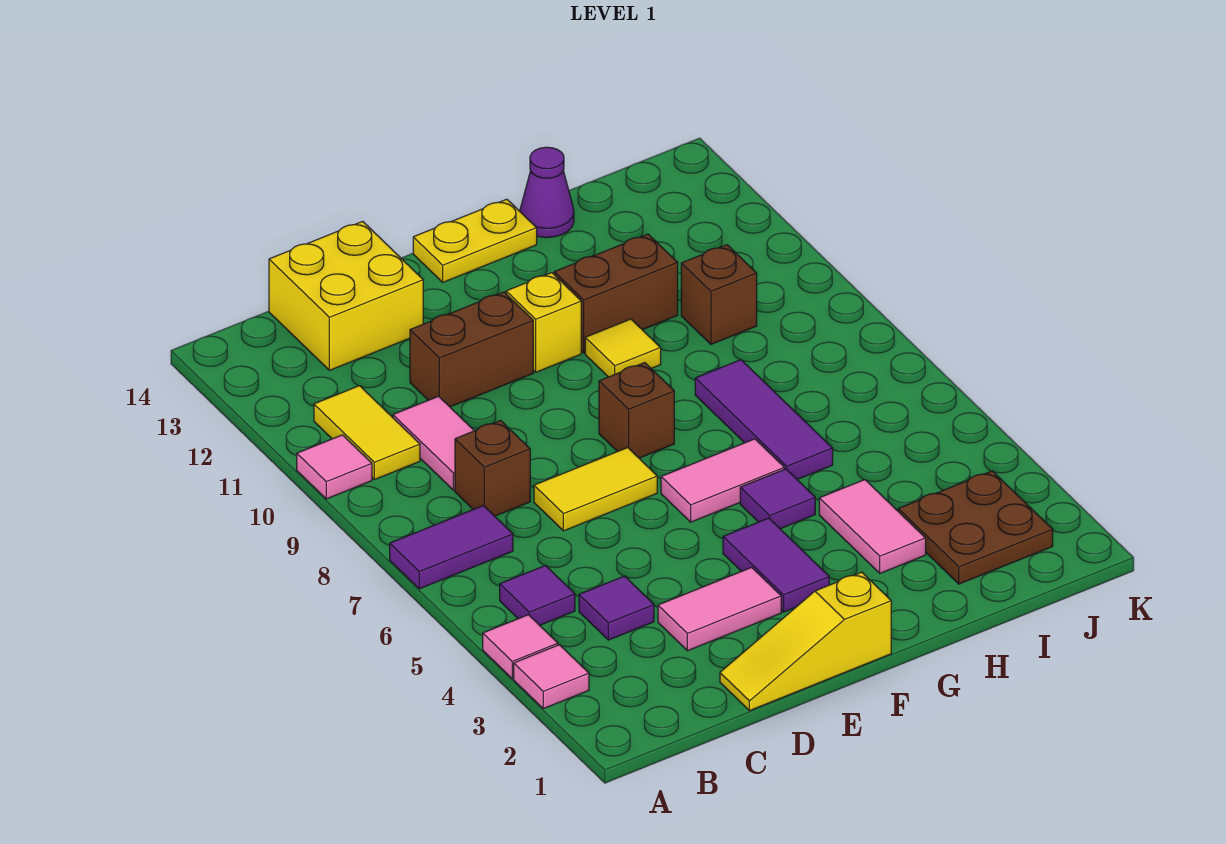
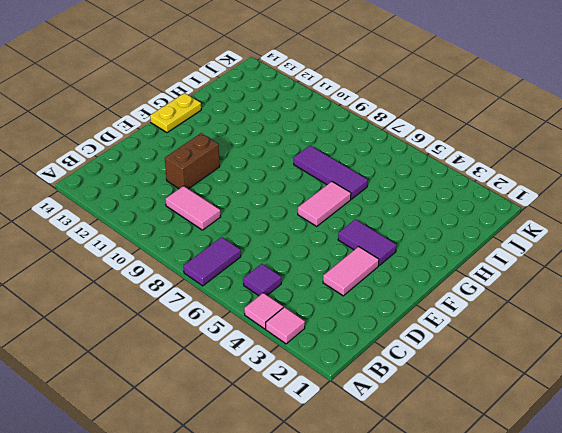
none -> pink 1x1 tile [297,435,372,499]
none -> yellow 1x2 tile [314,386,420,480]
none -> purple 1x1 tile [579,576,654,640]

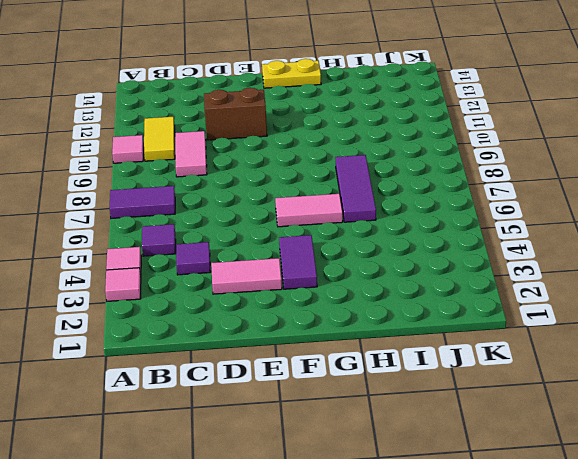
none -> brown 1x1 brick [455,421,530,516]
none -> yellow 2x2 brick [269,221,423,370]
none -> yellow 1x3 slope [720,572,891,711]

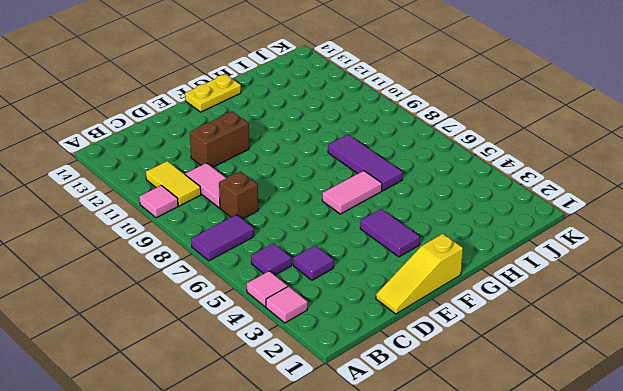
none -> yellow 2x2 brick [269,221,423,370]
none -> pink 1x2 tile [658,567,781,651]
none -> yellow 1x2 tile [534,448,657,531]

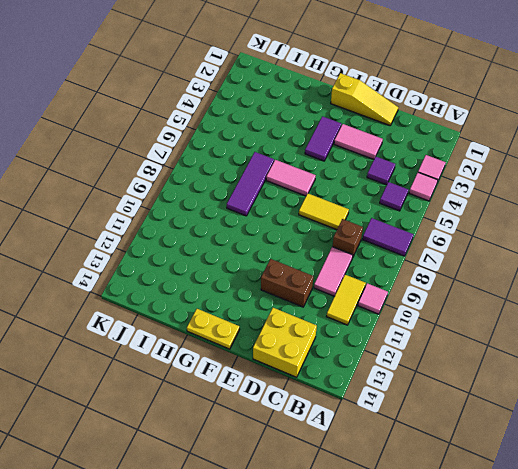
none -> brown 1x1 brick [599,363,674,458]
none -> yellow 1x1 brick [506,273,581,372]
none -> purple 1x1 tile [740,469,815,529]

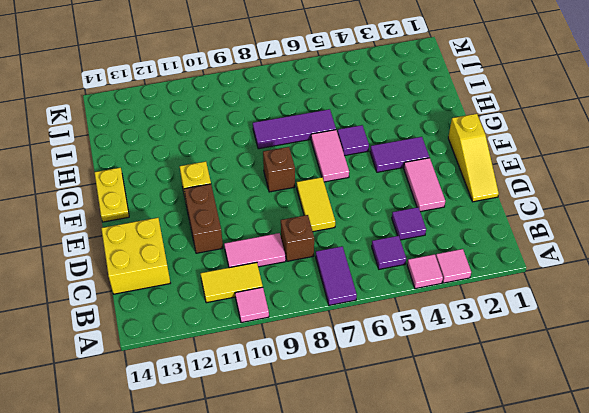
none -> yellow 1x1 tile [585,319,661,377]
none -> brown 1x2 brick [554,234,678,353]
none -> pink 1x2 tile [819,480,926,573]

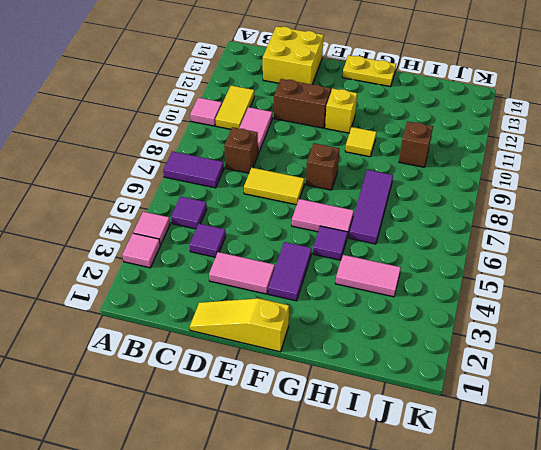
pink 1x2 tile [335,255,401,297] -> pink 1x2 tile turned to [819,480,926,573]
none -> brown 1x2 brick [554,234,678,353]
none -> purple 1x1 cone [520,147,574,238]
none -> brown 2x2 plate [898,471,1053,584]

